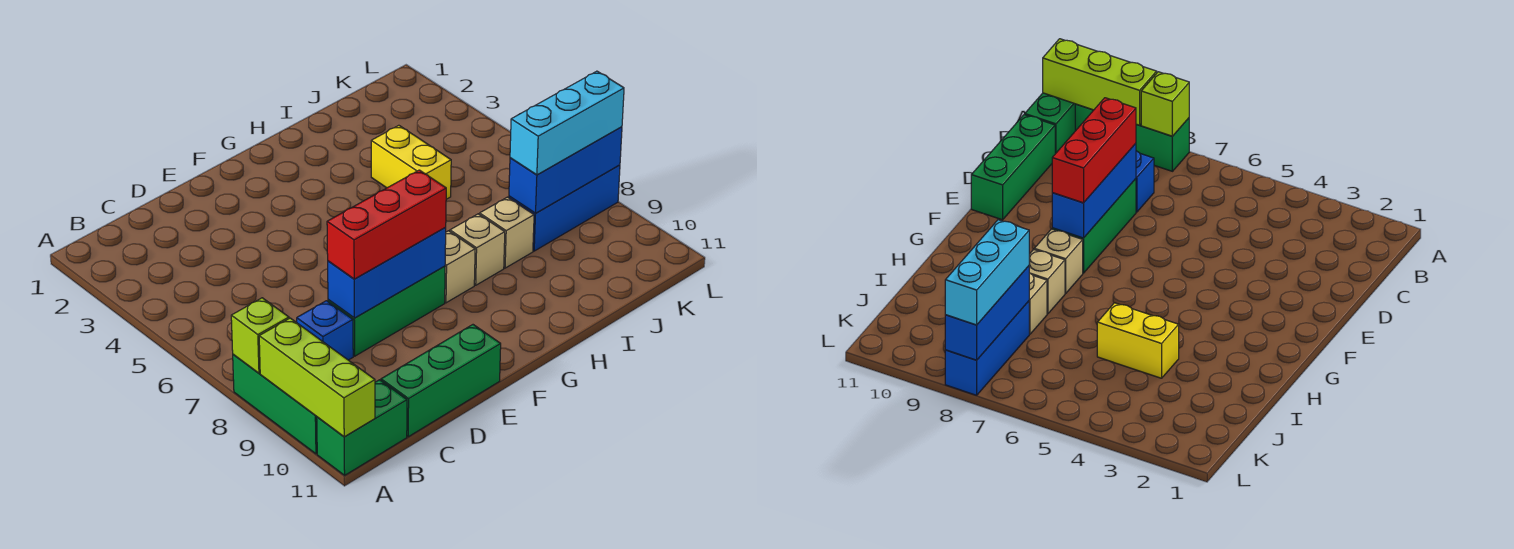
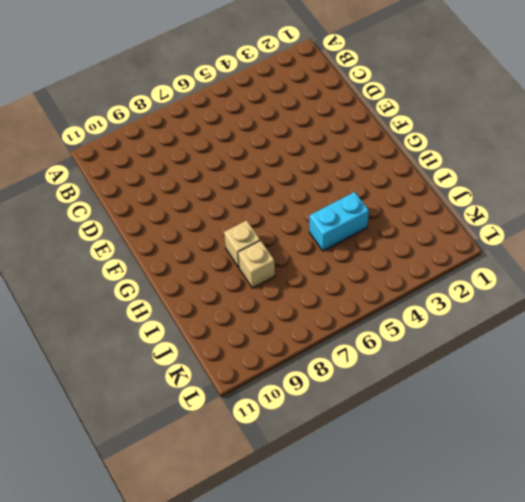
cyan 1x2 brick [309,192,369,251] -> yellow 1x2 brick [371,125,451,199]
none -> green 1x3 brick [233,354,317,454]
none -> green 1x2 brick [317,380,407,475]
none -> blue 1x1 brick [297,301,353,360]

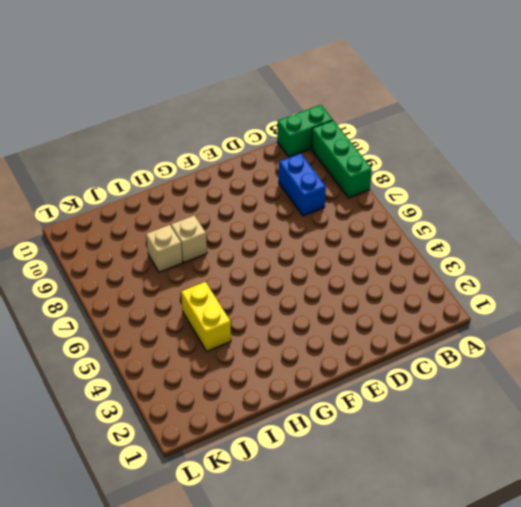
blue 1x2 brick [279,153,326,216] -> blue 1x1 brick [297,301,353,360]
none -> green 1x3 brick [381,325,501,437]
none -> green 1x3 brick [328,266,445,356]
none -> tan 1x1 brick [445,231,475,303]

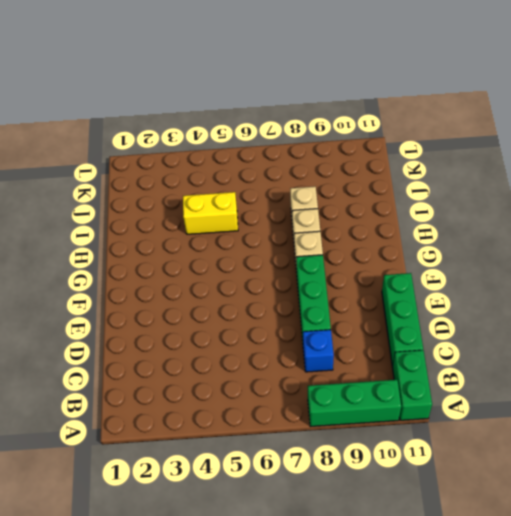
none -> blue 1x3 brick [509,165,620,251]
none -> lime 1x1 brick [231,298,289,373]
none -> lime 1x3 brick [259,318,375,437]

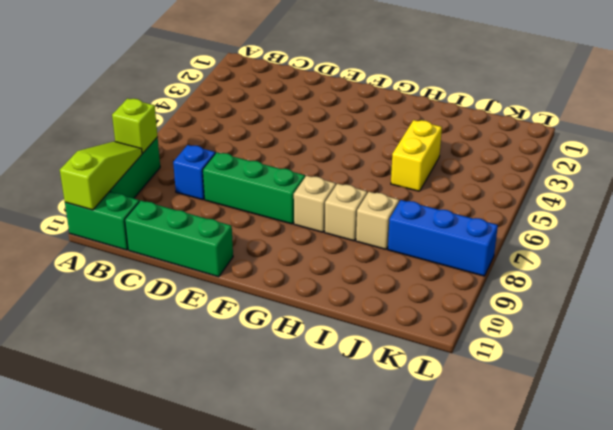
lime 1x3 slope [60,141,142,210] -> lime 1x3 brick [259,318,375,437]
none -> blue 1x3 brick [328,228,446,318]
none -> blue 1x3 brick [509,127,622,213]
none -> red 1x3 brick [327,170,446,279]

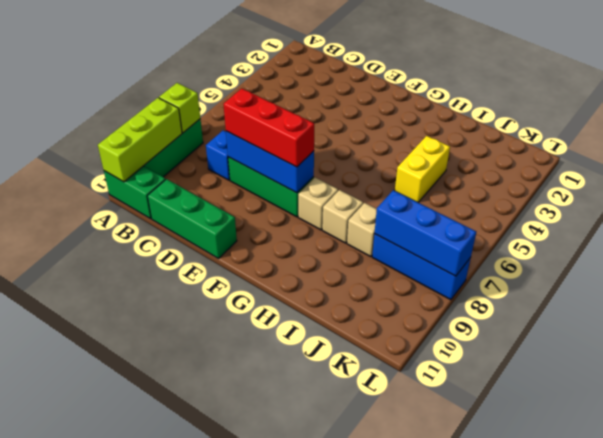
none -> cyan 1x3 brick [510,71,624,175]

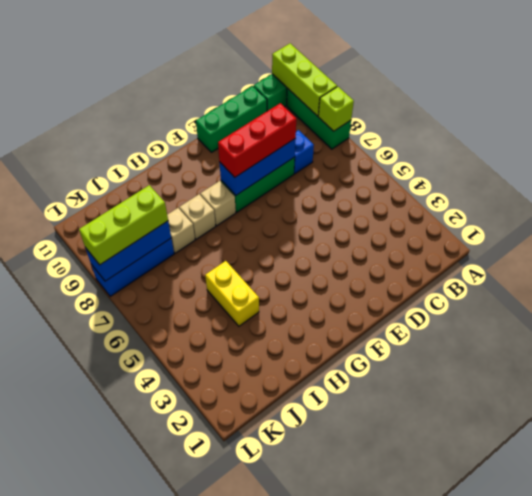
lime 1x3 brick [79,185,168,265] -> cyan 1x3 brick [510,71,624,175]

